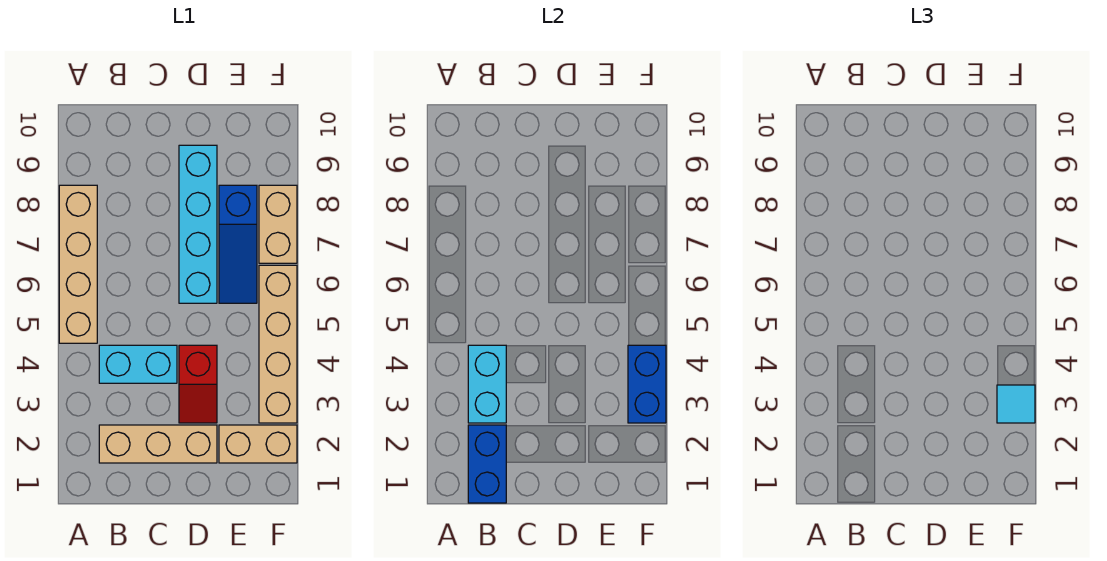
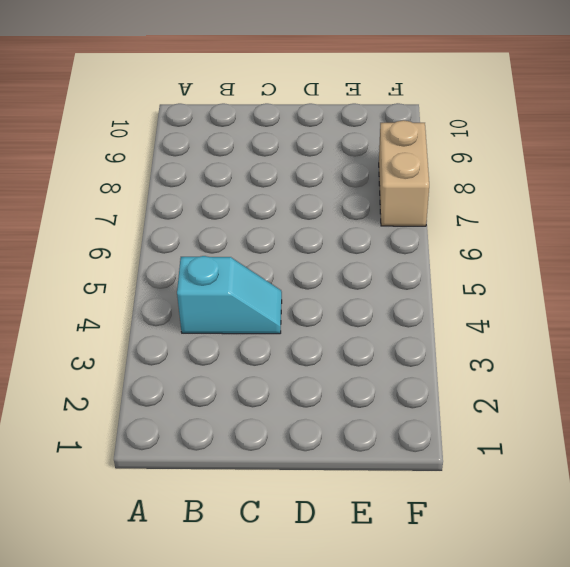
cyan 1x2 slope [177,256,282,334] -> cyan 1x2 brick [99,345,177,383]
none -> tan 1x4 brick [59,185,97,343]
none -> tan 1x3 brick [99,425,217,463]
none -> red 1x2 slope [179,345,217,423]

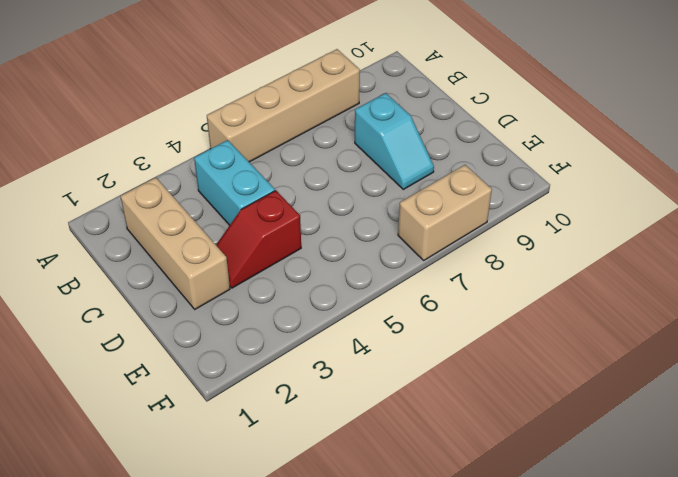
cyan 1x2 slope [355,93,434,189] -> cyan 1x4 brick [179,145,217,303]
none -> tan 1x2 brick [219,425,297,463]
none -> blue 1x3 slope [219,185,257,303]
none -> tan 1x4 brick [259,265,297,423]

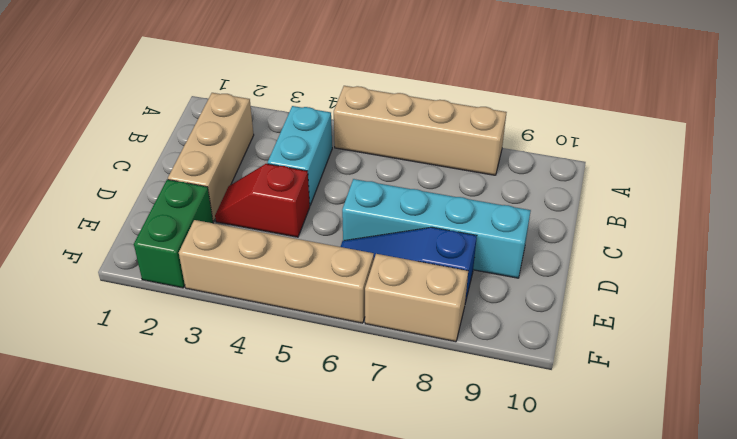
green 1x2 brick [134,180,213,288] -> tan 1x2 brick [219,425,297,463]
none -> blue 1x2 brick [468,425,506,503]
none -> cyan 1x2 brick [468,345,506,423]
none -> blue 1x2 brick [628,345,666,423]

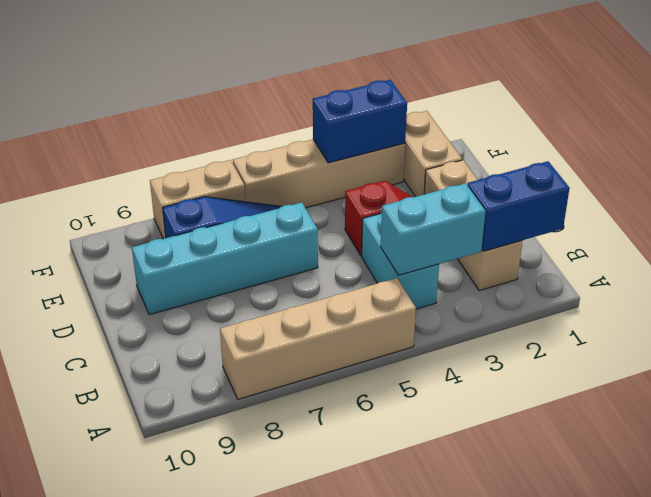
none -> cyan 1x1 tile [997,385,1035,423]

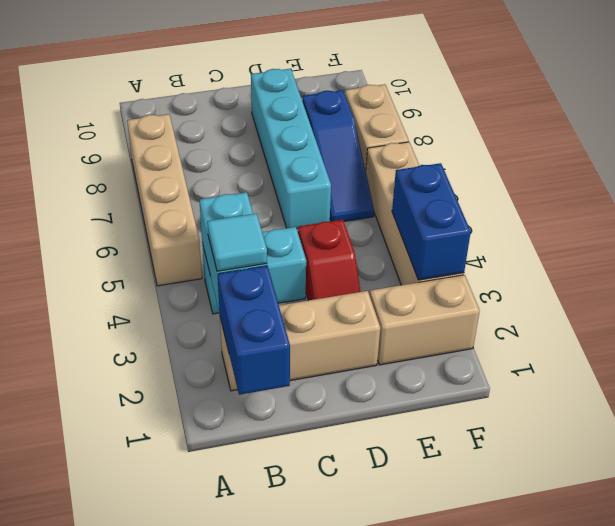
cyan 1x1 tile [207,213,267,271] -> cyan 1x1 tile moved to [997,385,1035,423]

